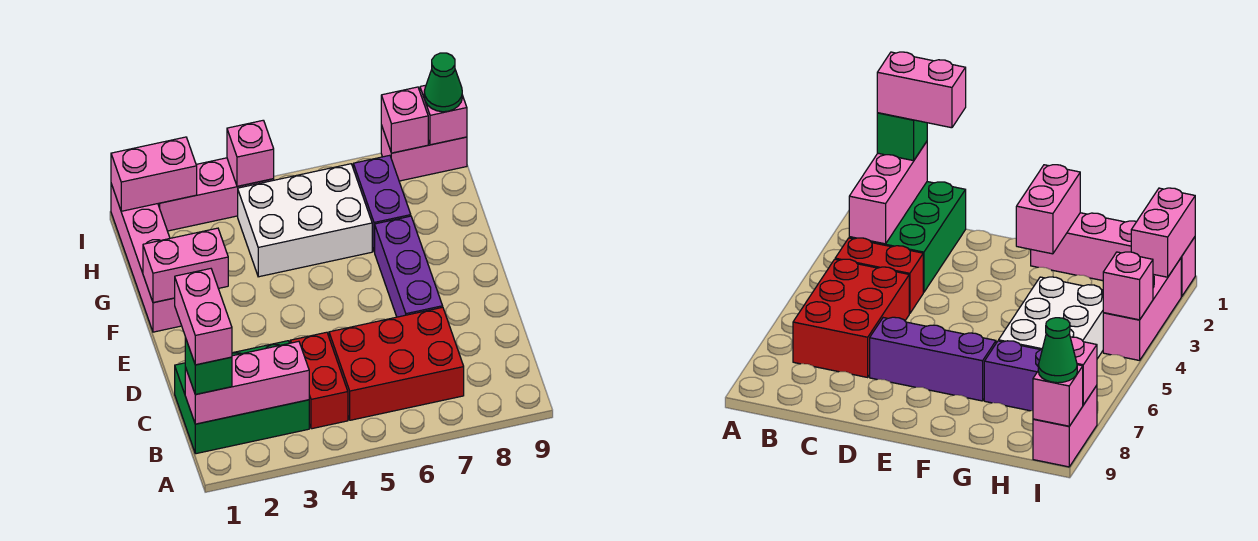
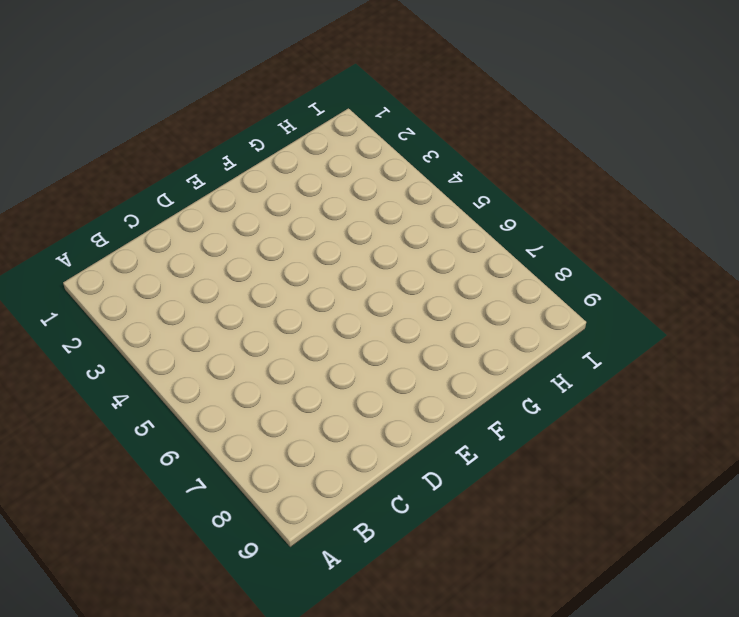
none -> green 2x3 brick [175,341,309,454]
none -> red 1x2 brick [290,332,348,429]
none -> red 2x3 brick [329,307,464,420]

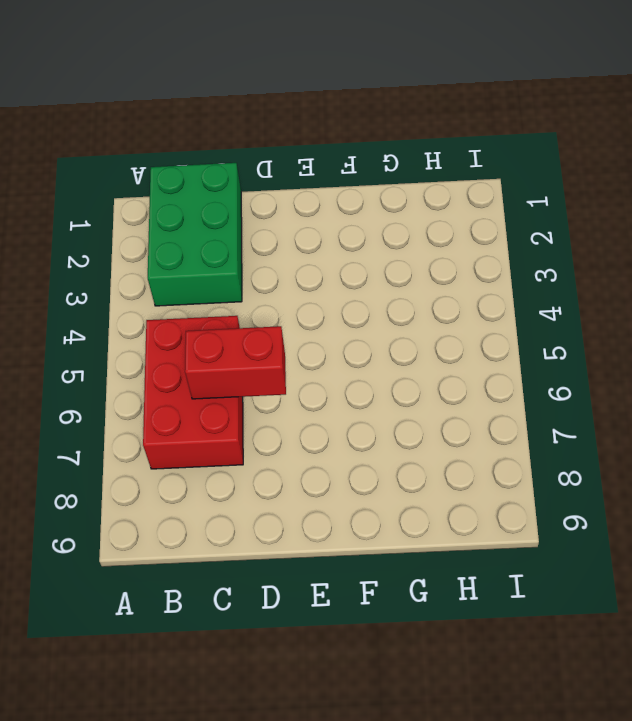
red 1x2 brick [185,326,286,399] -> red 1x2 brick moved to [290,332,348,429]
none -> purple 1x3 brick [375,216,443,317]
none -> pink 1x4 brick [111,184,182,332]
none -> white 2x3 brick [238,164,372,277]

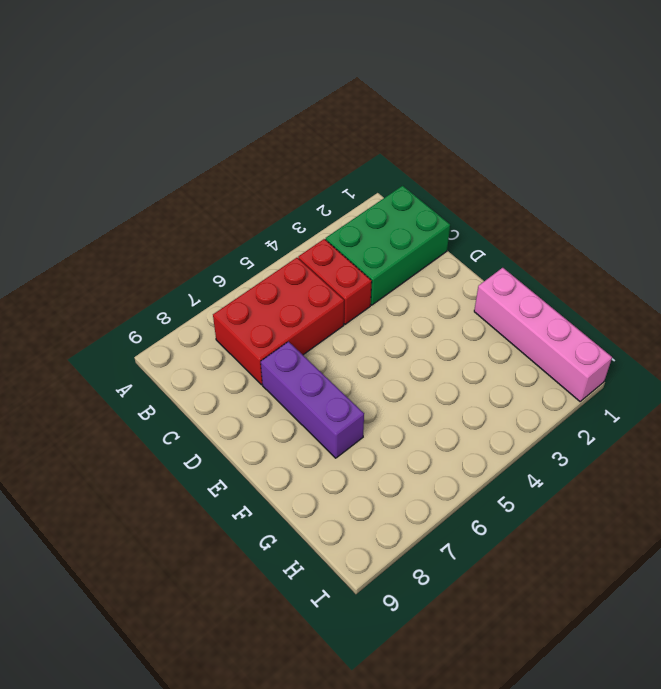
none -> white 2x3 brick [238,164,372,277]
none -> purple 1x2 brick [353,155,411,252]
none -> pink 1x3 brick [158,158,274,231]

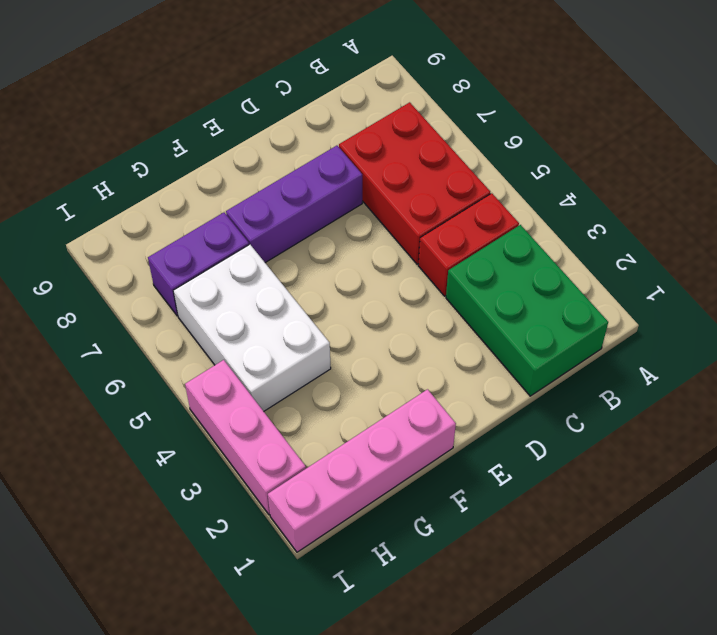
none -> pink 1x2 brick [381,125,467,181]
none -> pink 1x3 brick [185,341,309,424]
none -> pink 1x2 brick [143,228,228,303]

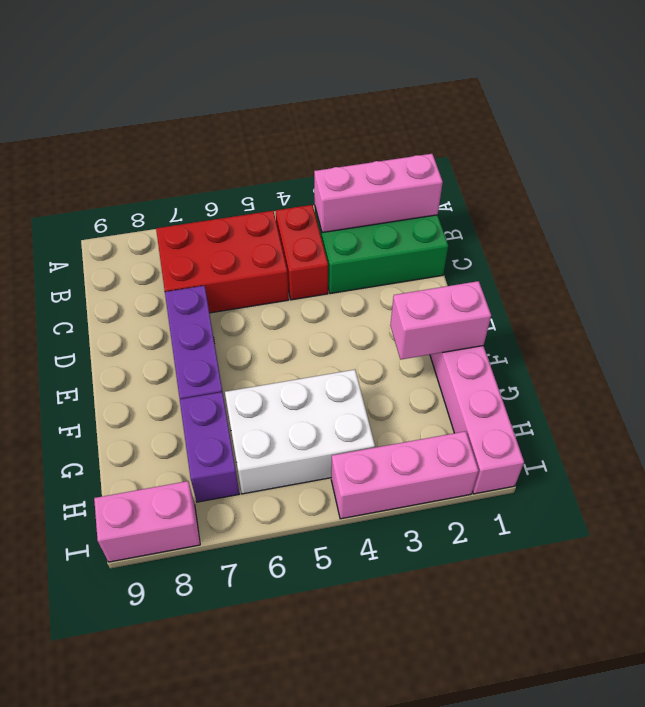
none -> pink 1x2 brick [111,137,197,211]
none -> pink 1x1 brick [227,120,274,186]
none -> pink 1x1 brick [381,87,428,153]

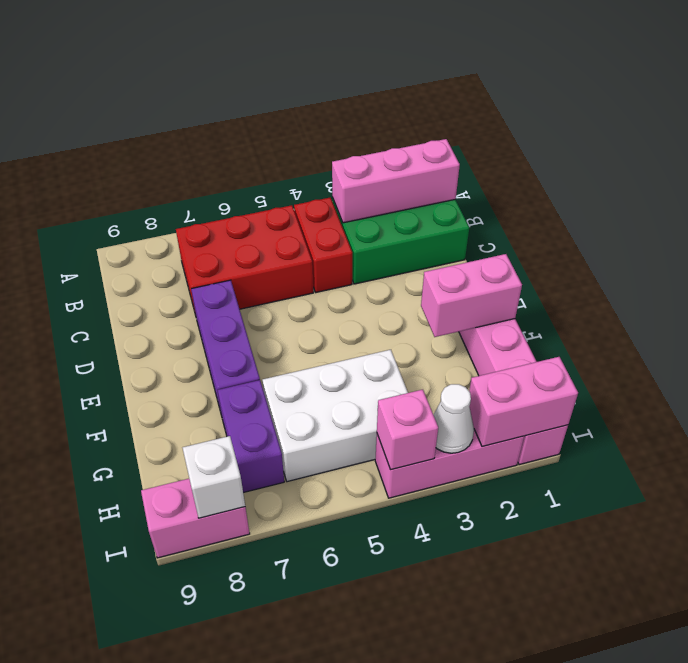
white 1x1 cone [433,384,474,453] -> none
white 1x1 brick [183,436,245,518] -> pink 1x1 brick [381,87,428,153]
none -> pink 1x1 brick [420,85,467,145]
none -> green 1x1 brick [185,338,232,394]
none -> green 1x1 cone [424,53,462,112]

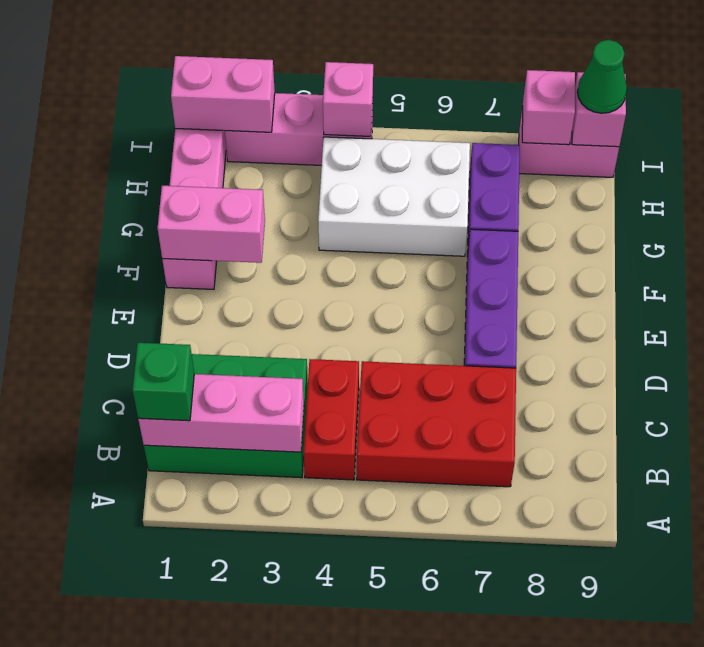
none -> pink 1x2 brick [175,269,232,365]

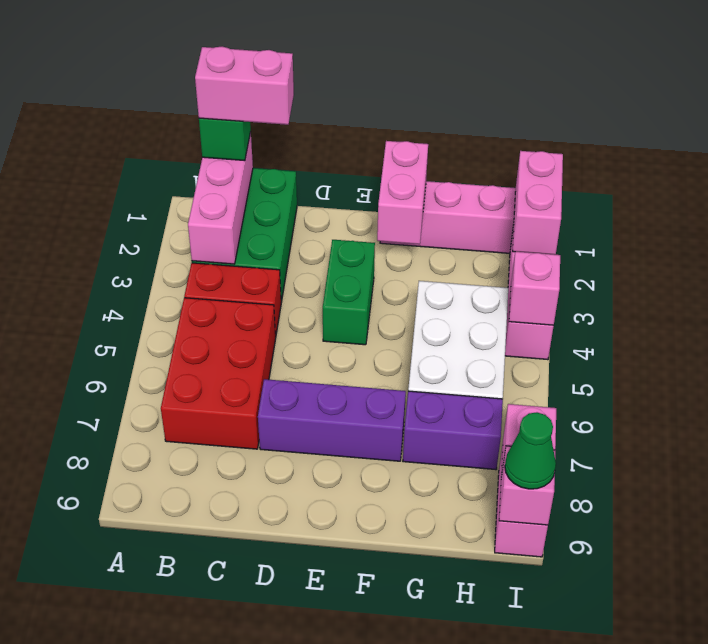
green 1x2 brick [323,240,375,345] -> none

